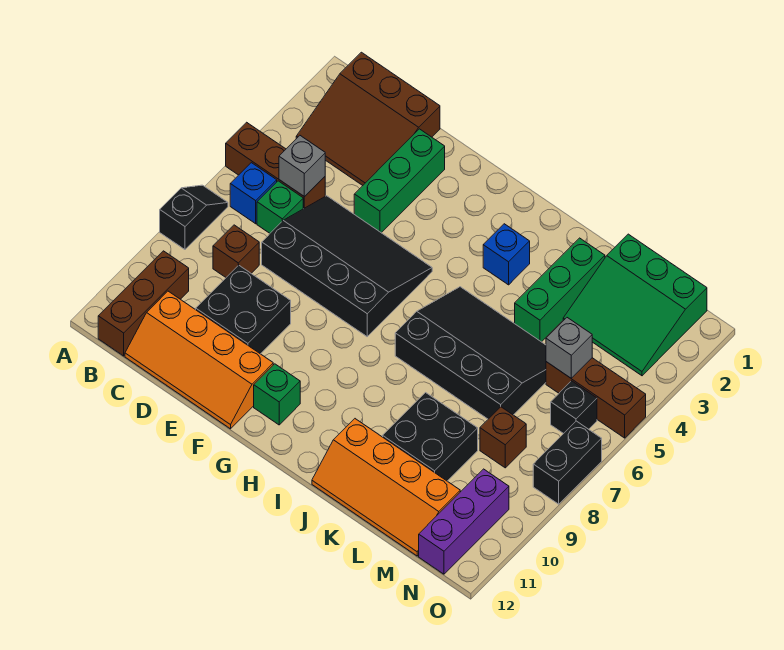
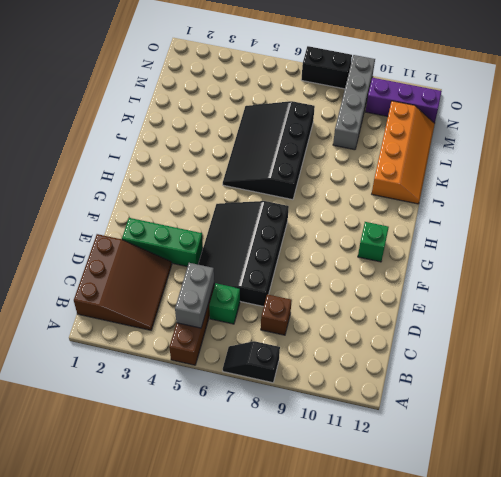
grey 1x2 brick [175,263,214,328] -> grey 1x1 brick [279,136,325,197]
grey 1x4 brick [333,55,375,150] -> black 2x2 brick [383,393,478,481]
none -> blue 1x1 brick [230,163,277,224]
none -> brown 1x3 brick [98,251,189,356]
none -> orange 2x4 slope [125,291,273,429]

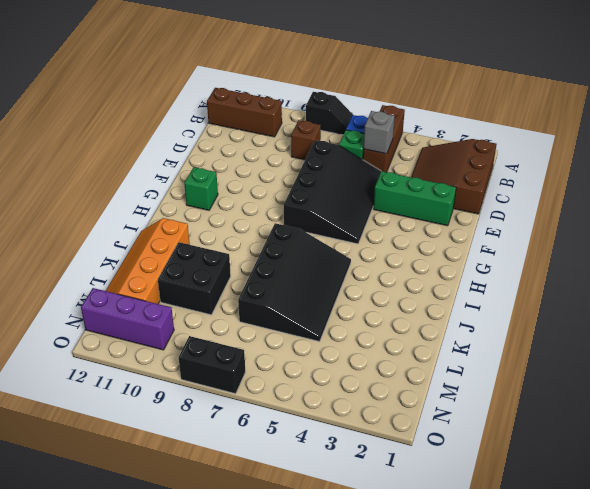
none -> orange 2x4 slope [125,291,273,429]
none -> black 2x2 brick [196,265,291,354]
none -> blue 1x1 brick [483,224,530,285]

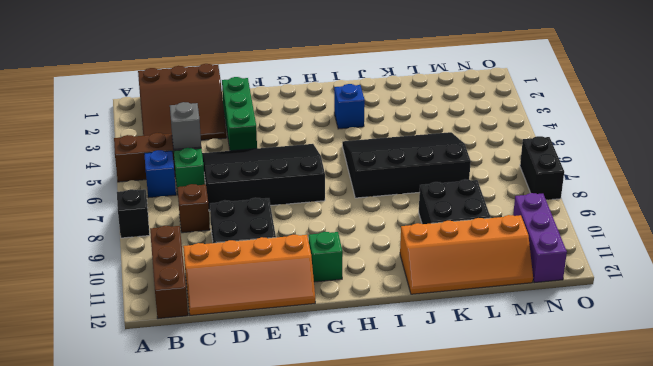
none -> green 1x3 brick [515,238,605,342]
none -> green 3x3 slope [563,234,707,376]
none -> brown 1x3 brick [546,358,646,438]

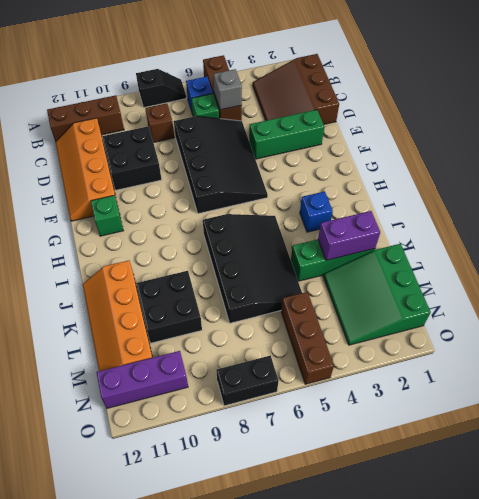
purple 1x2 brick [318,211,380,260] -> none
none -> brown 1x1 brick [480,407,526,468]
none -> black 1x1 brick [551,381,597,434]
none -> grey 1x1 brick [546,318,592,378]

